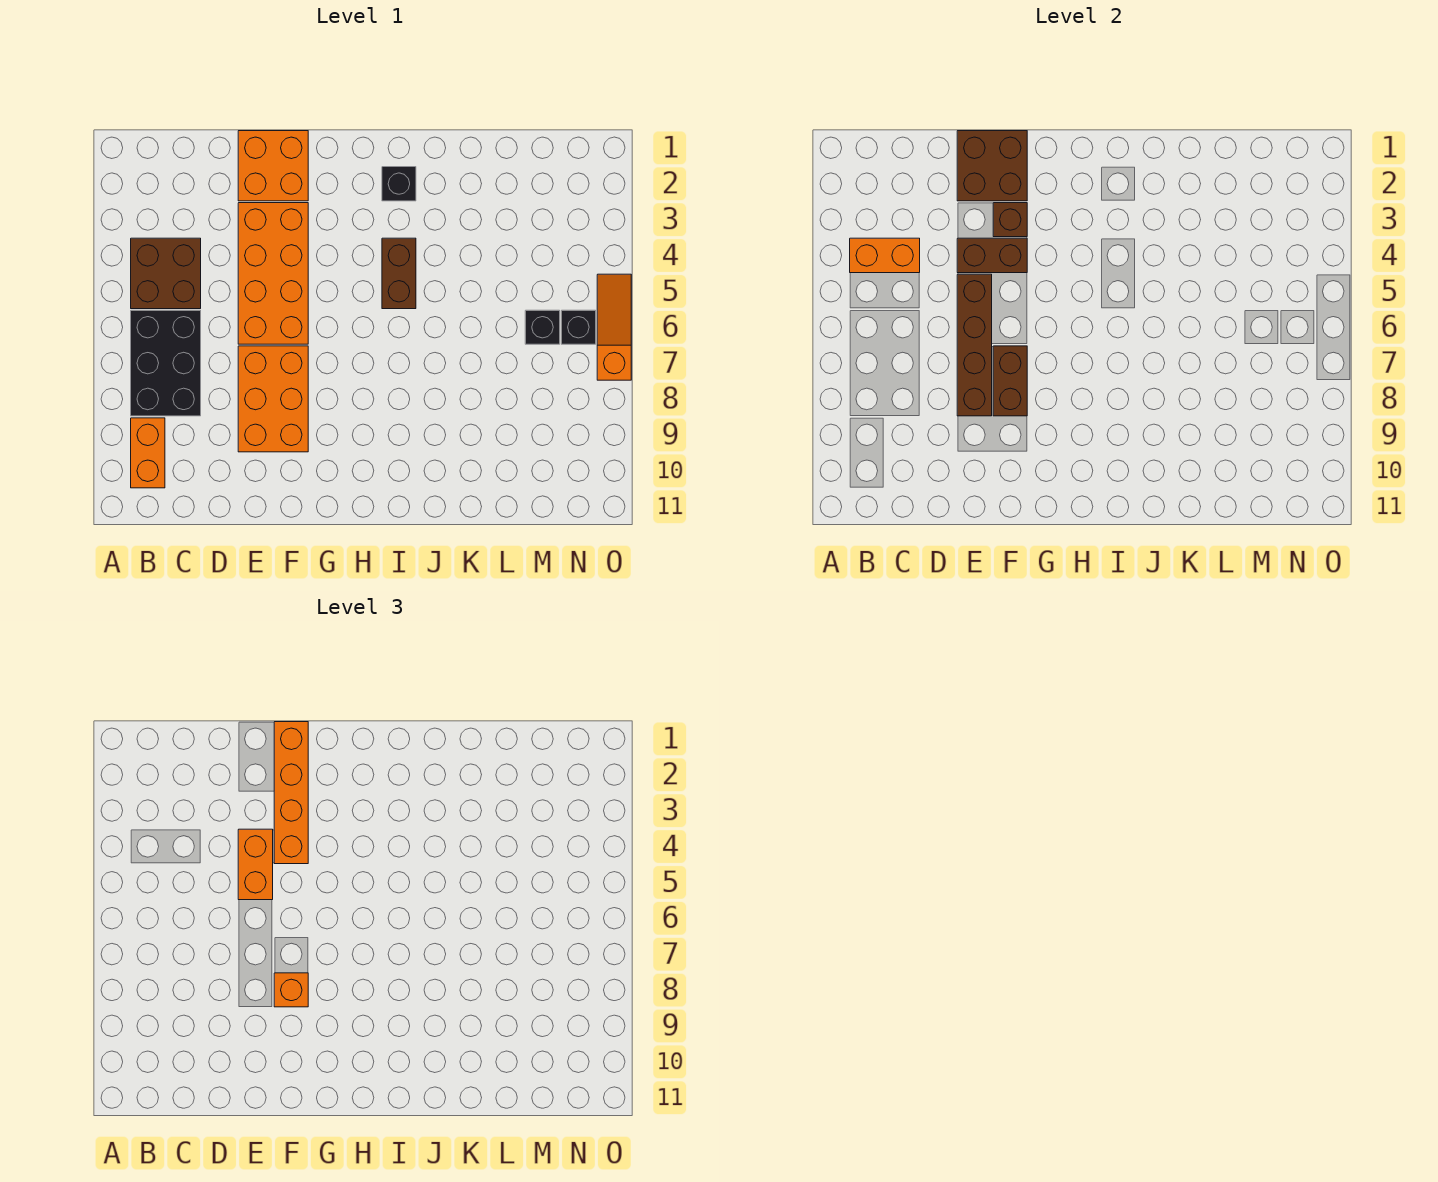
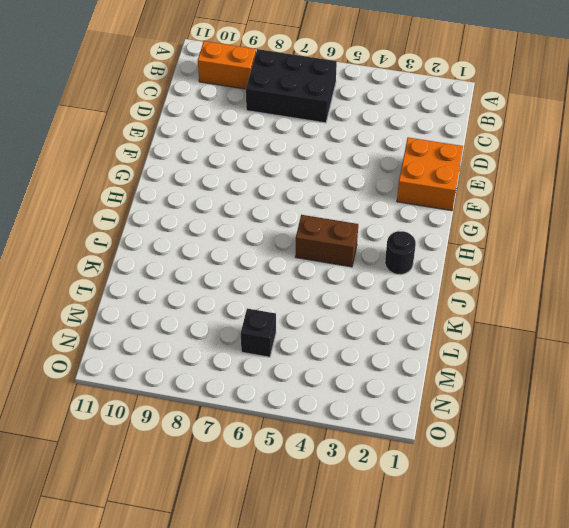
black 1x1 round brick [385,231,416,275] -> black 1x1 brick [382,167,416,201]
none -> brown 2x2 brick [131,238,201,309]
none -> orange 2x4 brick [238,203,308,344]
none -> orange 2x3 brick [238,346,308,452]

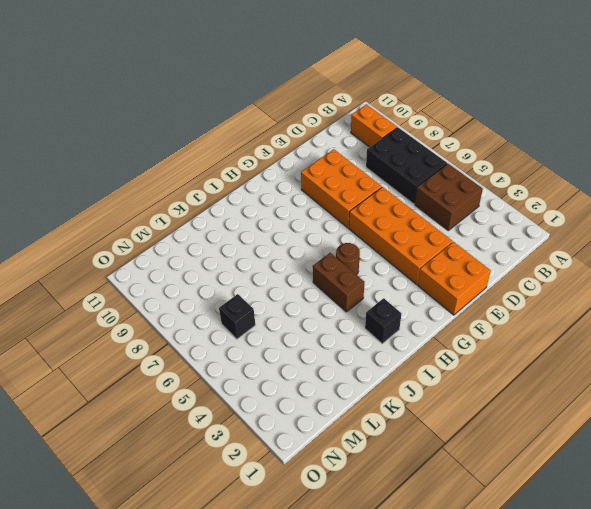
brown 1x1 round brick [336,243,360,275] -> none
none -> black 1x1 brick [561,310,596,344]
none -> orange 1x3 slope [597,274,631,380]
none -> orange 1x2 brick [850,238,920,273]

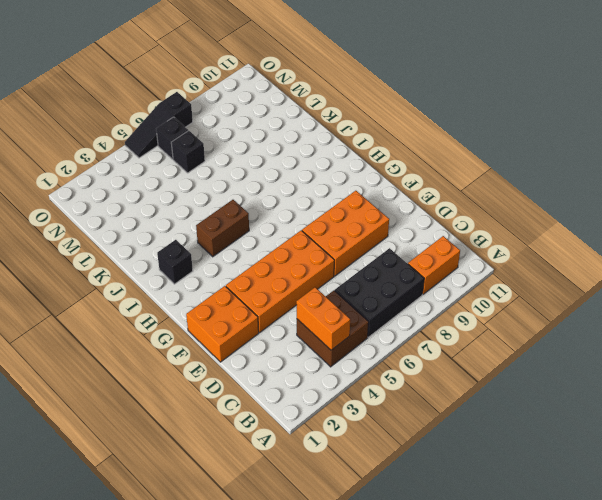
black 1x3 slope [125,92,193,158] -> orange 1x3 slope [597,274,631,380]
none -> brown 2x2 brick [957,131,1027,201]
none -> brown 1x2 brick [957,238,1027,273]
none -> brown 1x4 brick [957,274,992,416]

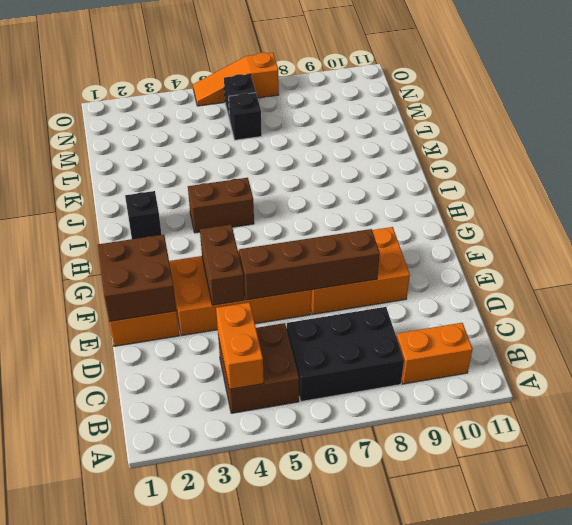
none -> brown 1x1 brick [993,203,1027,237]
none -> brown 1x2 brick [993,346,1027,416]
none -> orange 1x2 brick [238,829,273,900]

